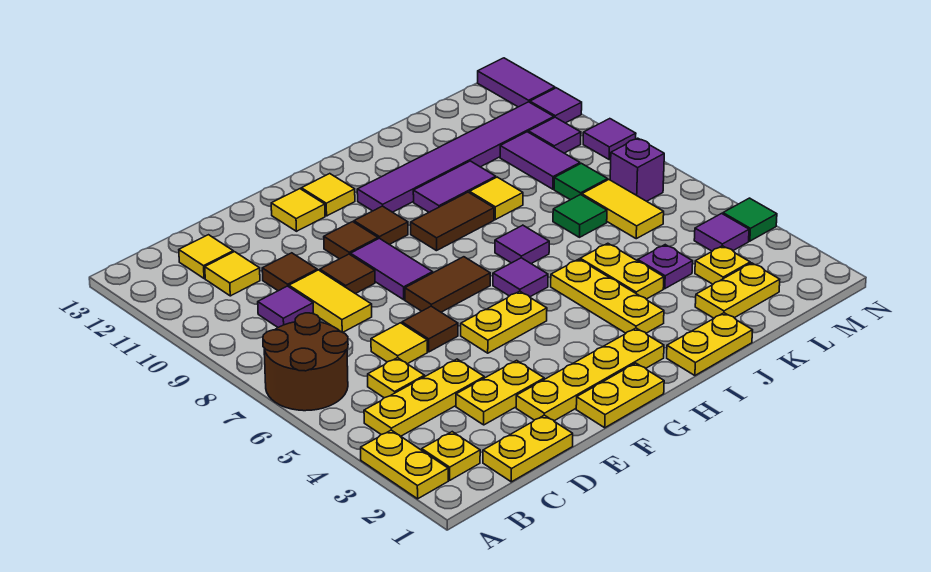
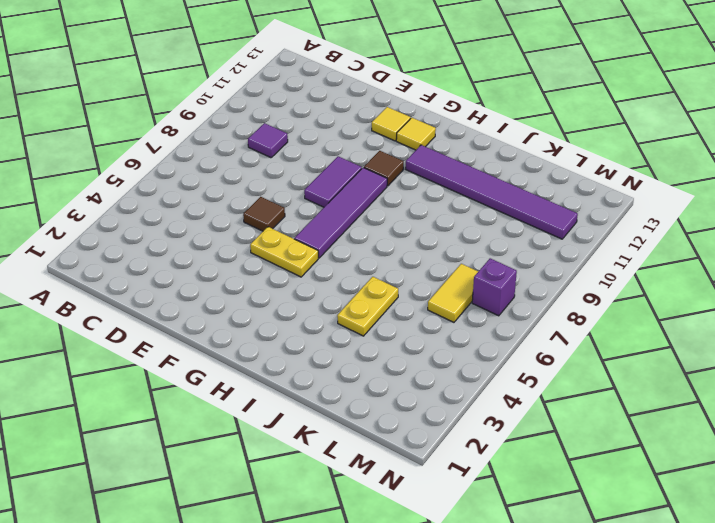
purple 1x4 tile [294,168,387,258] -> brown 1x2 tile [405,257,490,312]
none -> yellow 1x2 plate [361,430,448,499]
none -> brown 2x2 round brick [263,313,348,411]
none -> yellow 1x1 plate [422,432,480,480]
none -> yellow 1x3 plate [364,359,484,436]

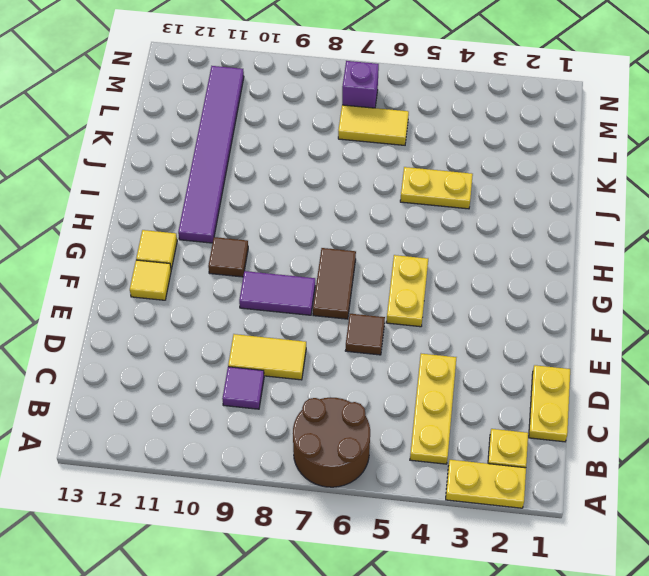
none -> yellow 1x1 plate [368,358,425,398]
none -> yellow 1x1 tile [205,252,260,296]
none -> yellow 1x1 tile [179,235,233,279]
none -> yellow 1x2 plate [456,360,544,425]

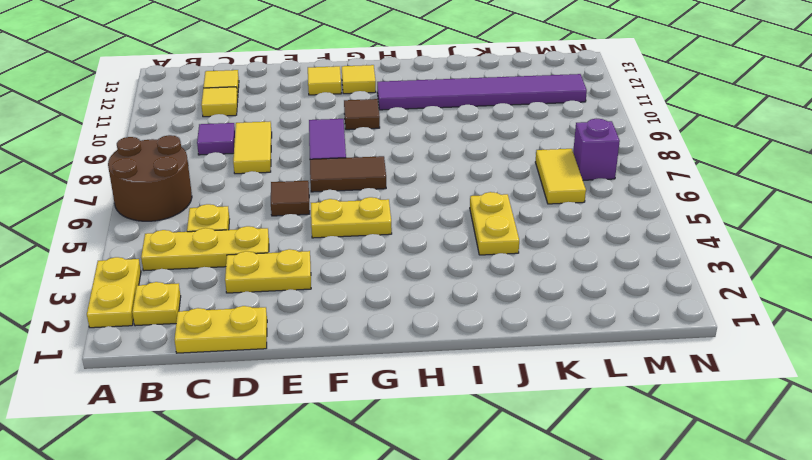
none -> yellow 1x1 tile [371,323,427,364]
none -> brown 1x1 tile [262,253,317,291]
none -> yellow 1x4 plate [516,328,664,421]
none -> brown 1x1 tile [320,254,375,294]

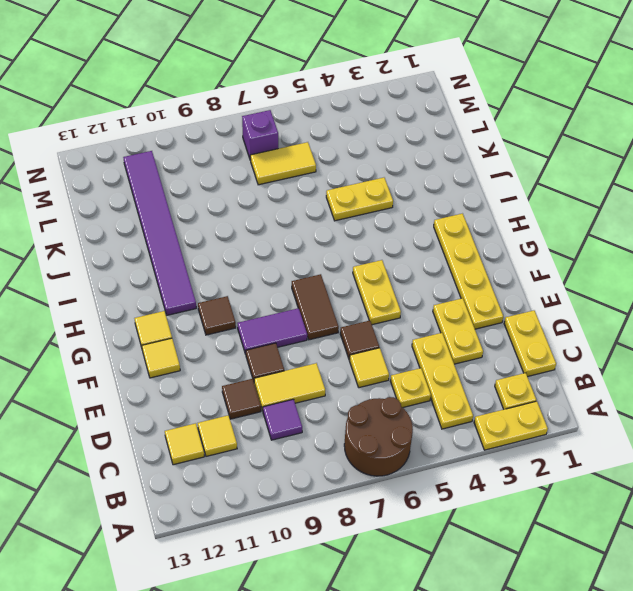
none -> yellow 1x2 plate [576,363,664,428]
none -> brown 1x1 tile [324,222,378,259]
none -> purple 1x1 tile [493,258,548,297]
none -> brown 1x2 tile [411,192,494,251]

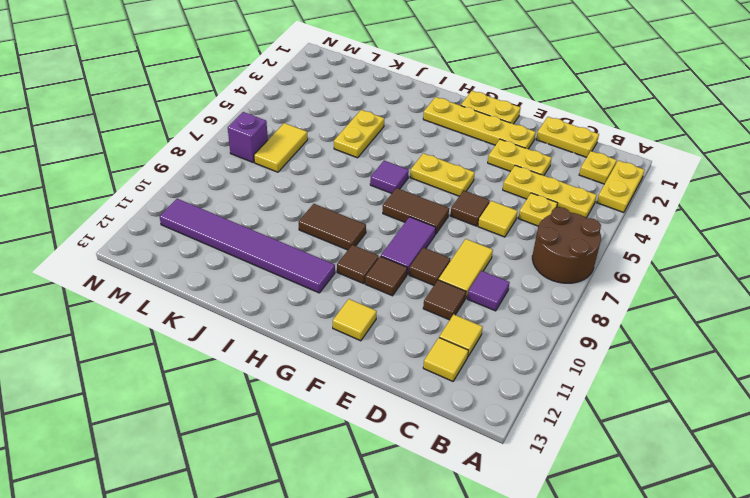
none -> yellow 1x1 tile [301,174,355,216]
none -> yellow 1x2 plate [667,313,753,376]
none -> yellow 1x3 plate [551,259,664,333]
none -> purple 1x1 tile [495,225,549,264]

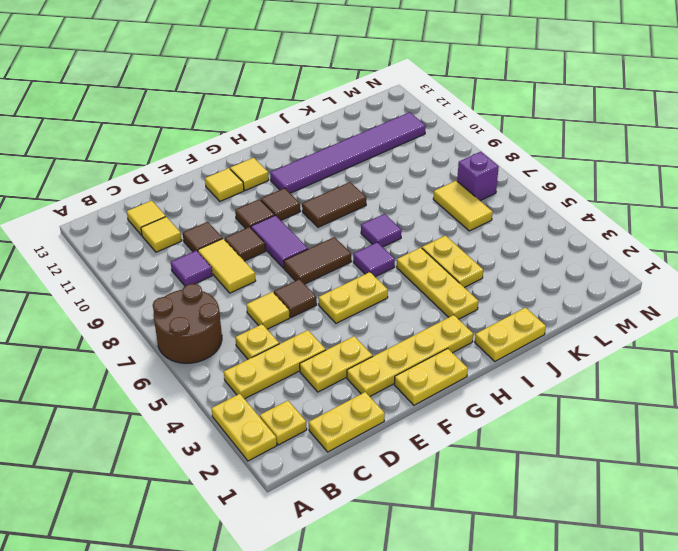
none -> purple 1x2 tile [413,161,496,212]
none -> yellow 1x1 tile [470,177,523,220]
none -> yellow 1x2 plate [695,263,780,318]
none -> purple 1x1 plate [638,245,693,289]

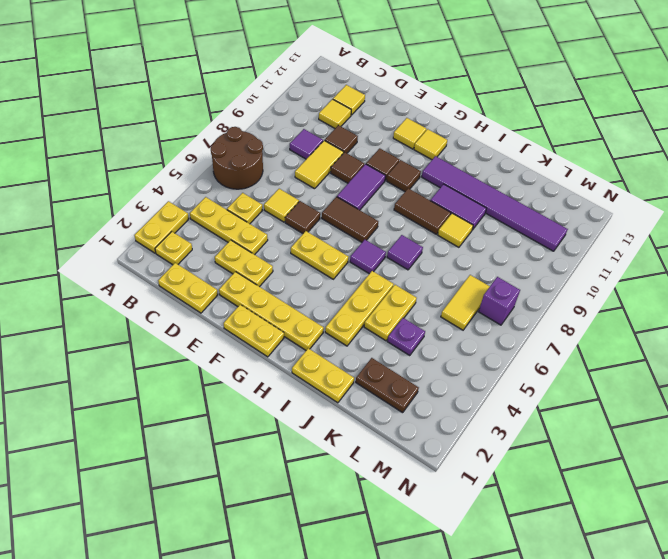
brown 1x2 plate [356,358,419,413] -> yellow 1x2 plate [695,263,780,318]
none -> green 1x1 tile [553,194,607,237]
none -> yellow 1x1 plate [695,246,750,284]
none -> green 1x1 tile [554,163,608,200]
none -> purple 1x2 tile [500,132,580,189]

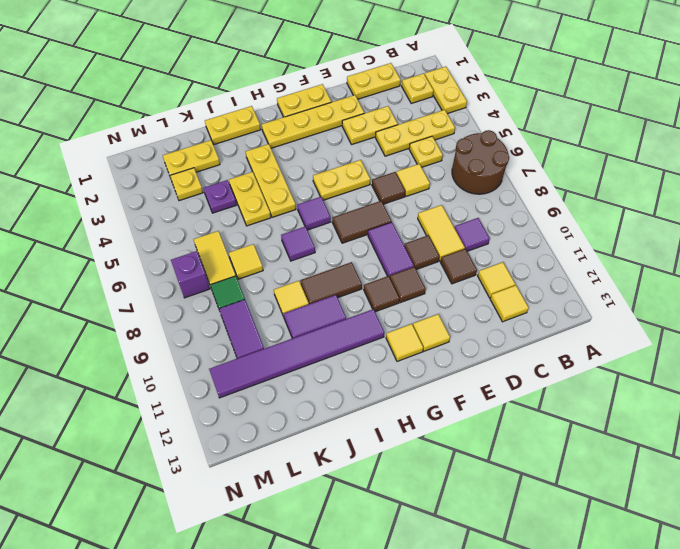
yellow 1x1 tile [229,244,263,279] -> green 1x1 tile [553,194,607,237]
none -> purple 1x1 tile [694,213,749,251]
none -> purple 1x1 tile [529,117,581,153]
none -> green 1x1 tile [723,198,777,241]
none -> purple 1x1 tile [583,119,636,160]

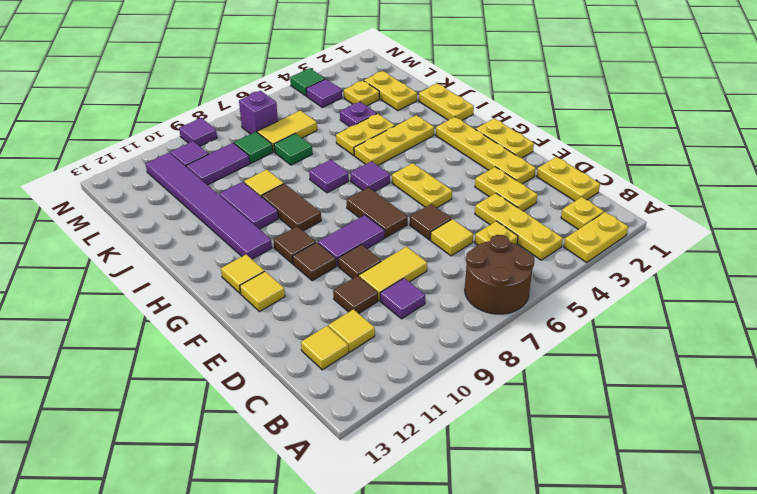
none -> purple 1x1 tile [530,88,582,123]
none -> purple 1x2 tile [478,58,555,107]

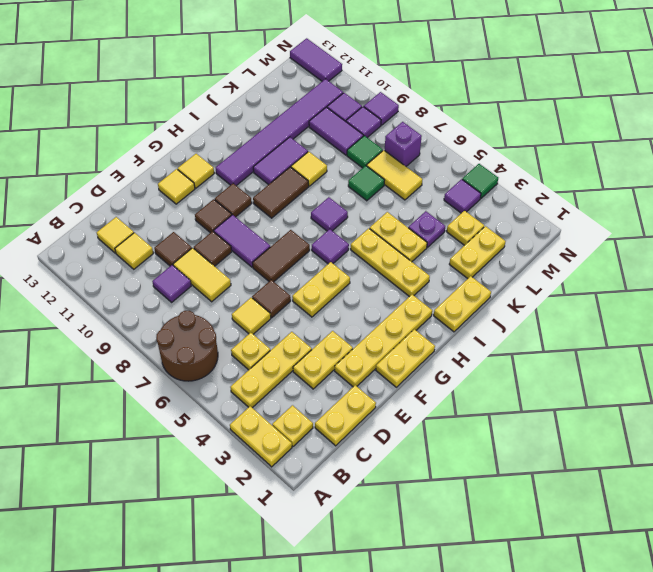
purple 1x1 tile [346,107,381,137] -> purple 1x1 tile moved to [530,88,582,123]

